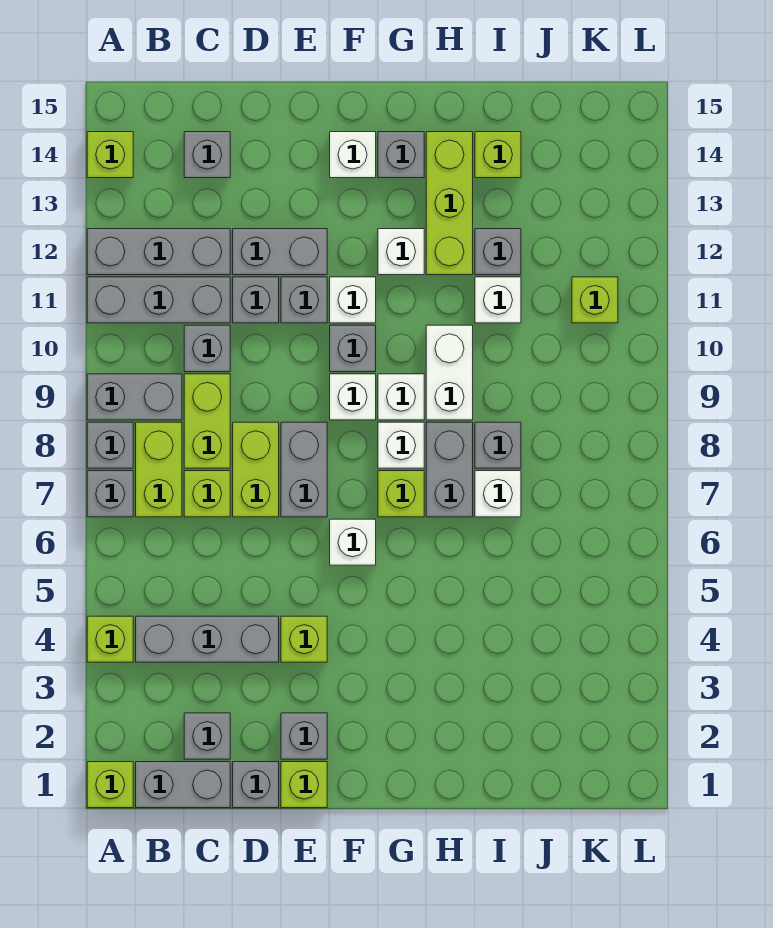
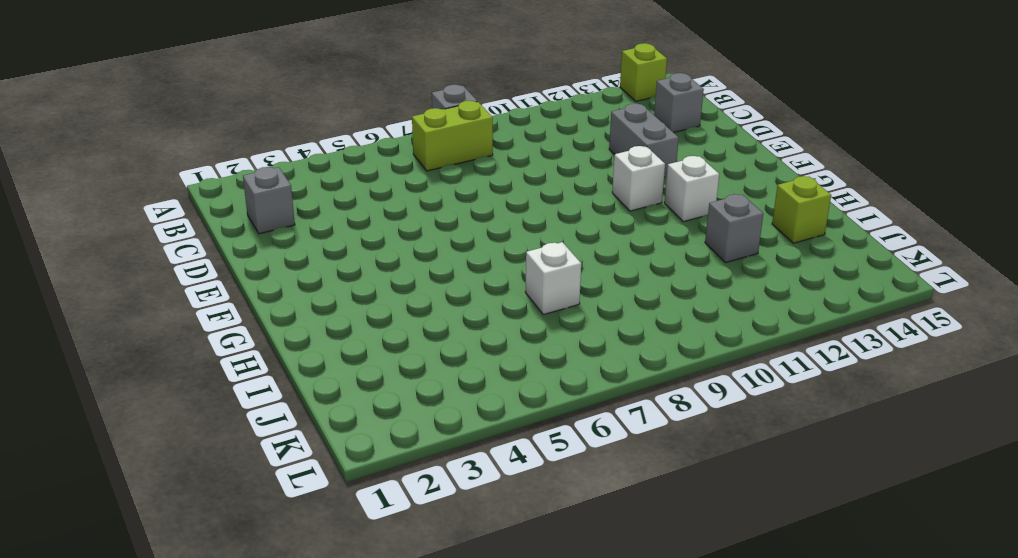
none -> lime 1x1 brick [87,762,133,808]
none -> lime 1x1 brick [87,616,133,662]
none -> grey 1x1 brick [87,471,133,517]
none -> grey 1x2 brick [87,374,182,420]

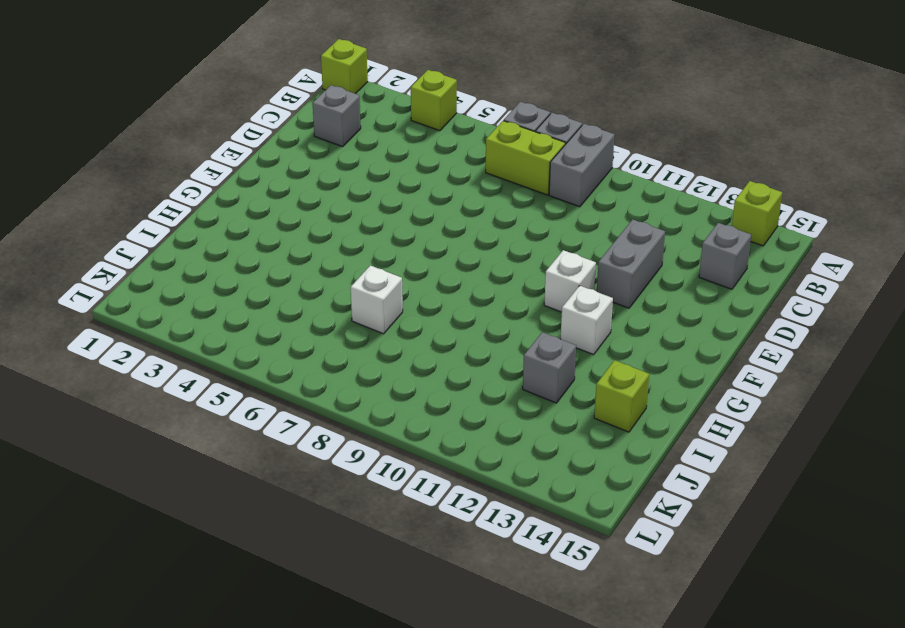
none -> grey 1x3 brick [87,277,230,323]
none -> grey 1x3 brick [87,229,230,275]
none -> grey 1x2 brick [136,762,230,808]
none -> grey 1x3 brick [136,616,279,662]

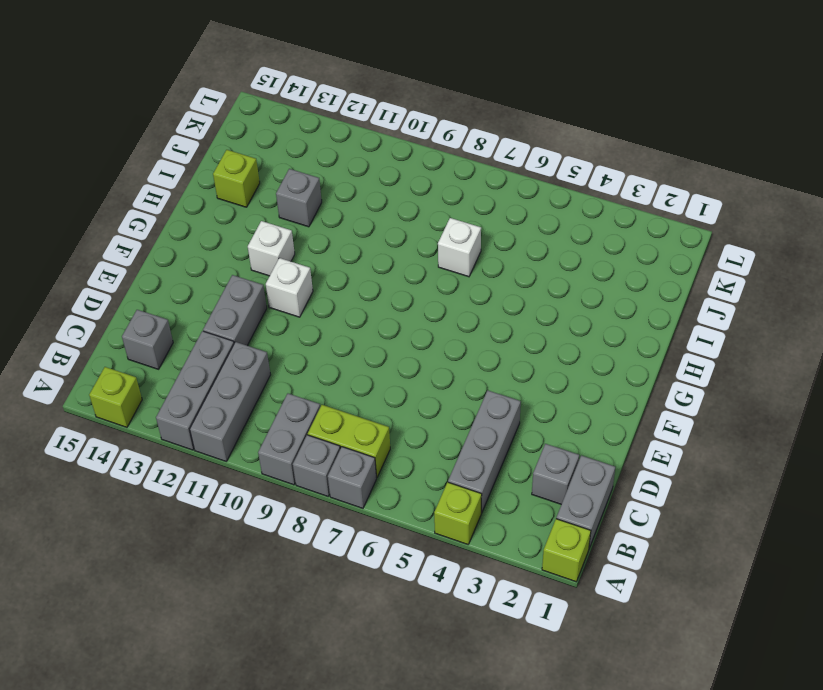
none -> lime 1x1 brick [184,471,230,517]
none -> lime 1x2 brick [184,374,230,468]
none -> grey 1x1 brick [184,325,230,372]
none -> grey 1x1 brick [233,762,279,808]

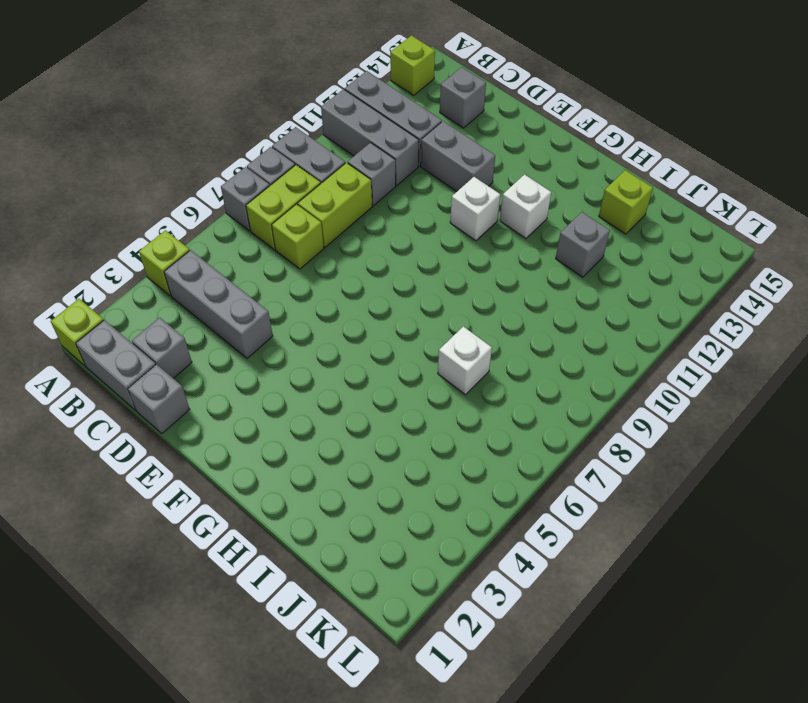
none -> lime 1x2 brick [233,422,279,517]
none -> grey 1x1 brick [233,277,279,323]
none -> lime 1x1 brick [281,762,327,808]
none -> grey 1x1 brick [281,713,327,759]

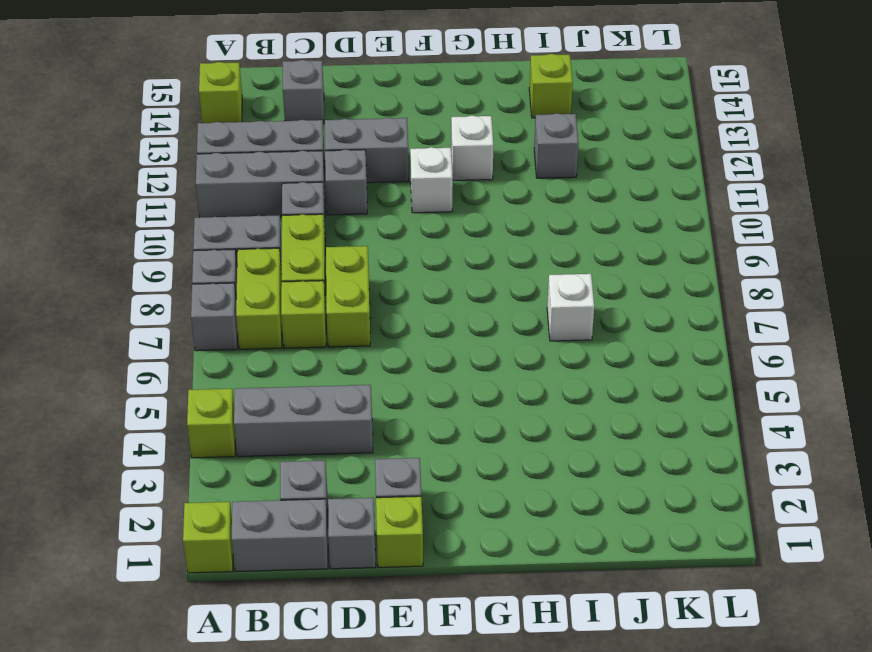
none -> lime 1x1 brick [281,616,327,662]
none -> grey 1x2 brick [281,422,327,517]
none -> grey 1x1 brick [281,277,327,323]
none -> white 1x1 brick [330,519,376,565]

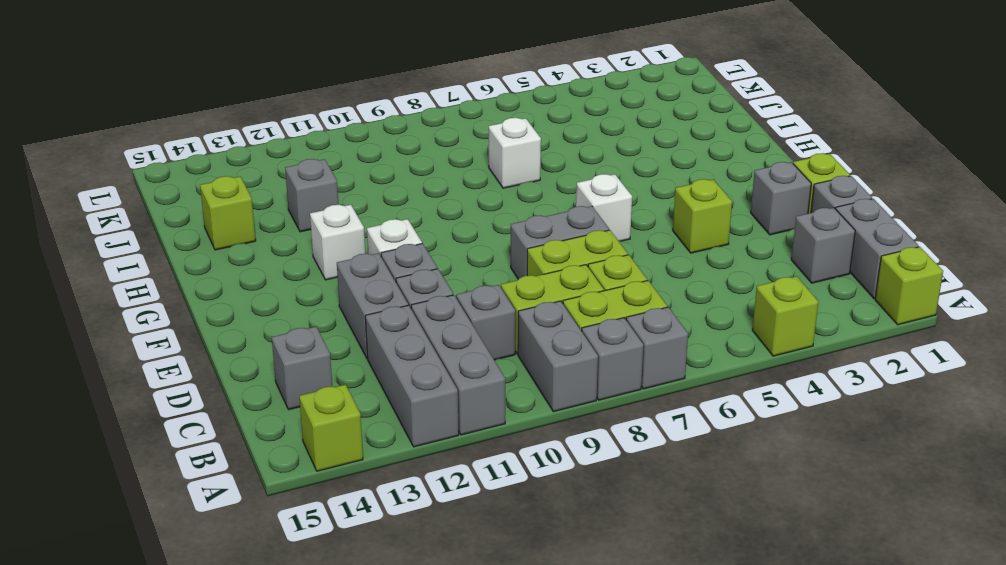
none -> grey 1x3 brick [136,616,279,662]
none -> white 1x1 brick [330,374,376,420]
none -> grey 1x1 brick [330,325,376,372]
none -> white 1x1 brick [330,132,376,178]

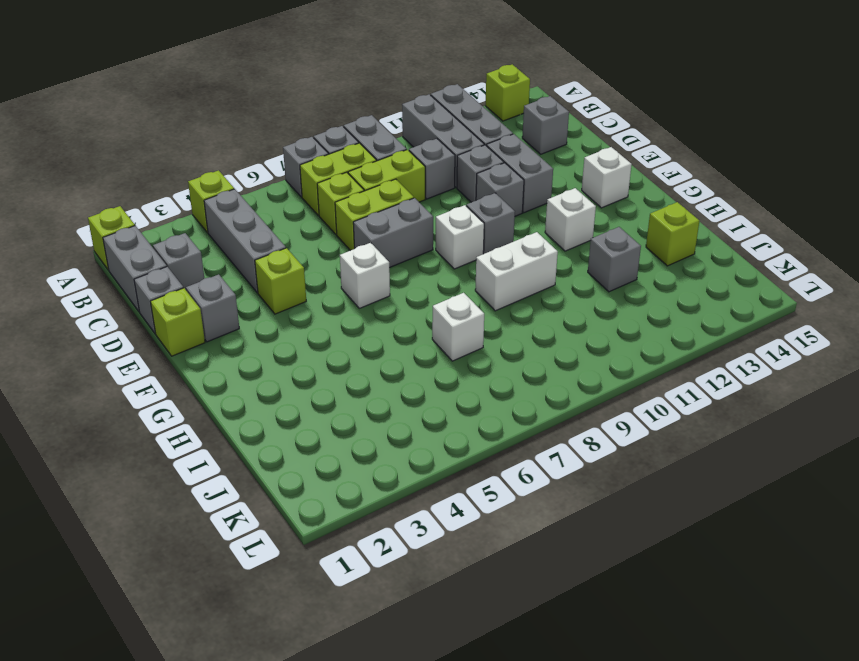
none -> white 1x1 brick [330,277,376,323]
none -> lime 1x1 brick [378,471,424,517]
none -> white 1x1 brick [378,422,424,468]
none -> white 1x1 brick [378,374,424,420]

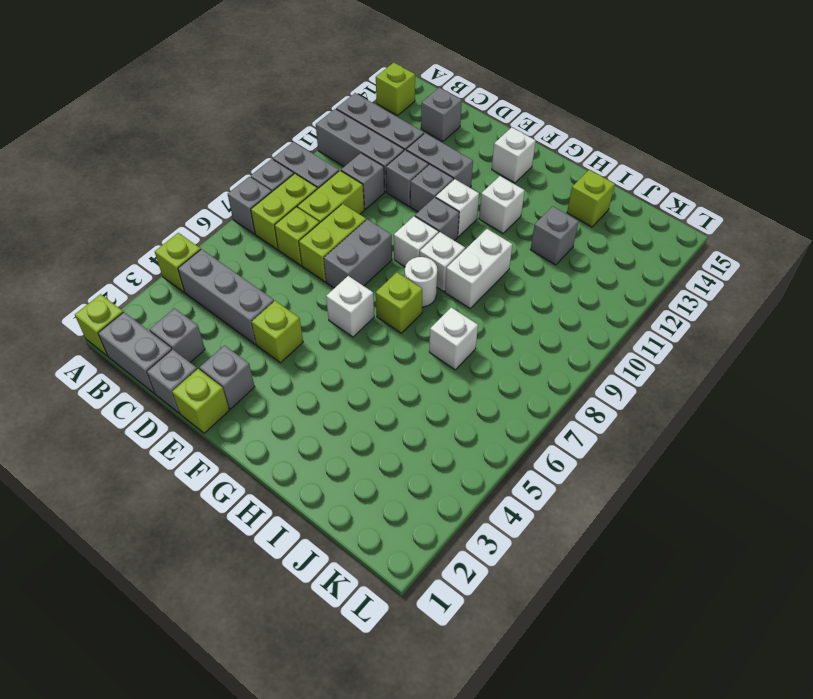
white 1x1 round brick [405,257,437,307] -> white 1x1 brick [378,422,424,468]
none -> grey 1x1 brick [378,132,424,178]
none -> grey 1x2 brick [426,422,473,517]
none -> lime 1x3 brick [426,132,473,275]
none -> grey 1x1 brick [475,422,521,468]

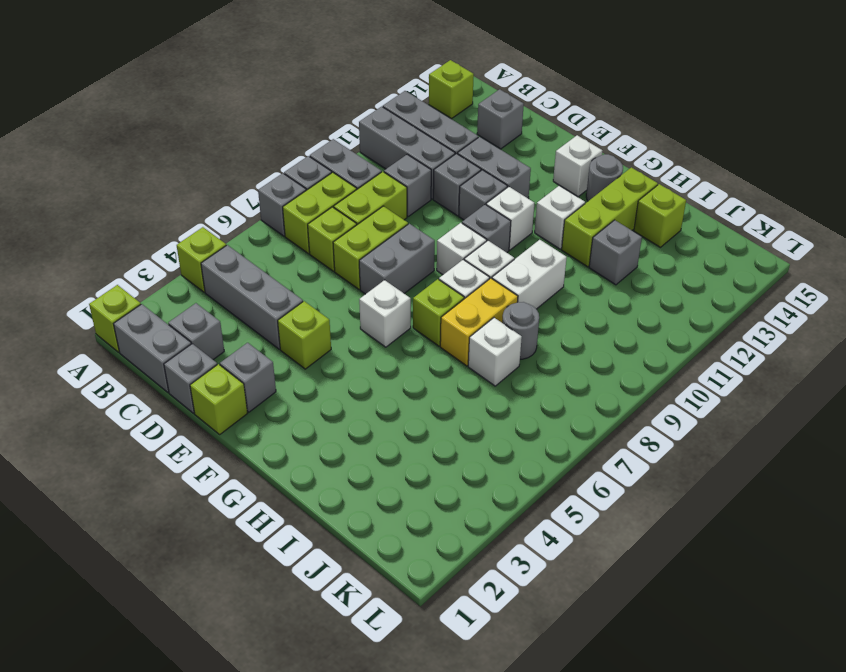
grey 1x1 round brick [586,154,623,201] -> grey 1x1 brick [378,132,424,178]
yellow 1x2 brick [440,278,518,366] -> grey 1x2 brick [426,422,473,517]
grey 1x1 round brick [502,302,539,359] -> grey 1x1 brick [475,422,521,468]
none -> white 1x1 brick [475,277,521,323]
none -> lime 1x1 brick [572,277,618,323]

